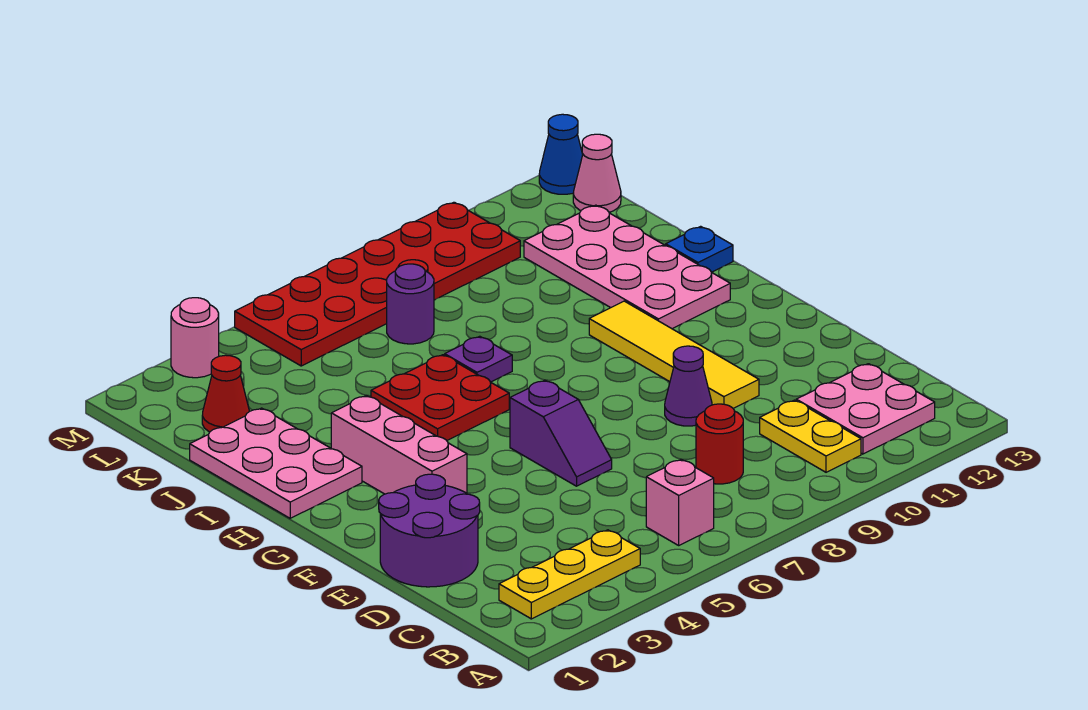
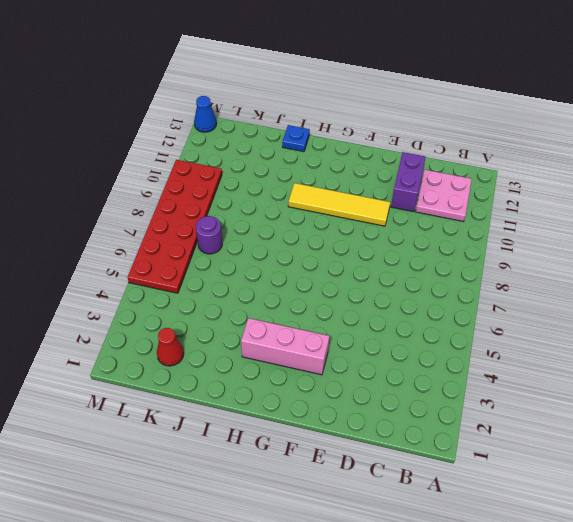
purple 1x2 brick [391,152,426,212] -> none
none -> yellow 1x3 plate [499,530,640,619]
none -> pink 1x1 brick [646,459,714,545]
none -> yellow 1x2 plate [760,400,861,472]

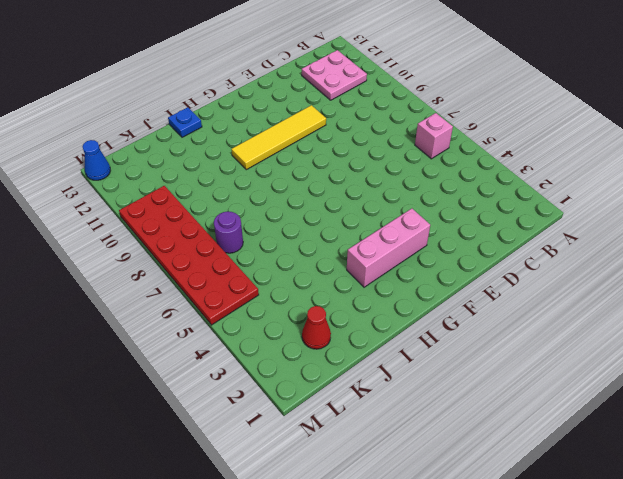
none -> yellow 1x3 plate [499,530,640,619]
none -> yellow 1x2 plate [760,400,861,472]
none -> red 1x1 round brick [696,404,743,484]

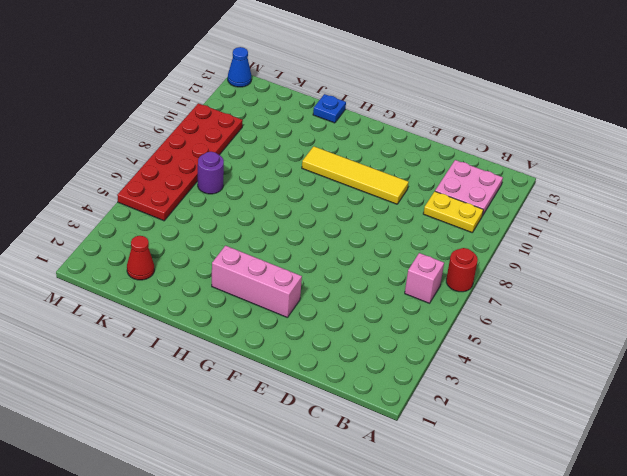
red 1x1 round brick [446,248,478,292] -> red 1x1 round brick moved to [696,404,743,484]
none -> yellow 1x3 plate [499,530,640,619]
none -> purple 2x2 round brick [379,474,480,587]
none -> purple 1x2 slope [510,380,612,486]

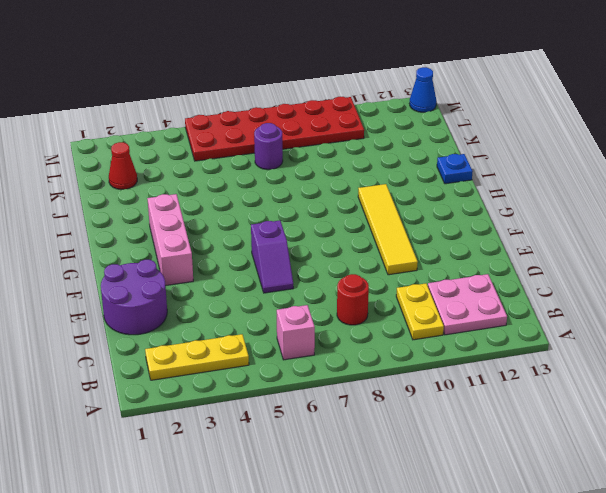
none -> purple 1x1 cone [665,346,712,426]
none -> pink 2x3 plate [190,408,362,518]
none -> red 2x2 plate [371,355,509,440]

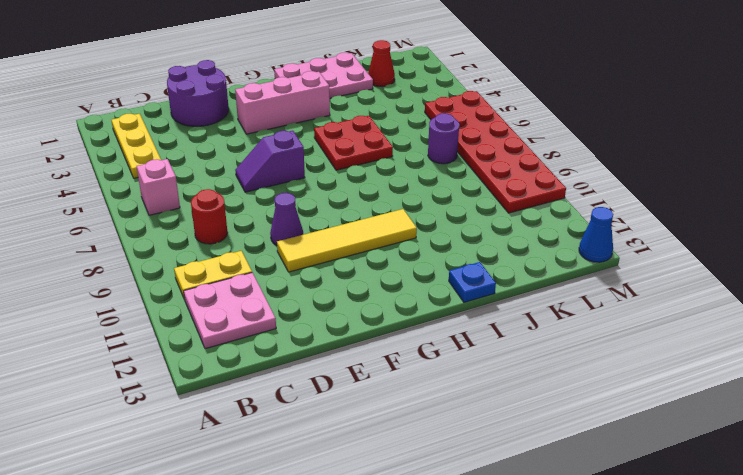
none -> pink 2x4 plate [524,205,730,329]
none -> purple 1x1 plate [445,336,512,382]
none -> pink 1x1 cone [573,134,621,212]

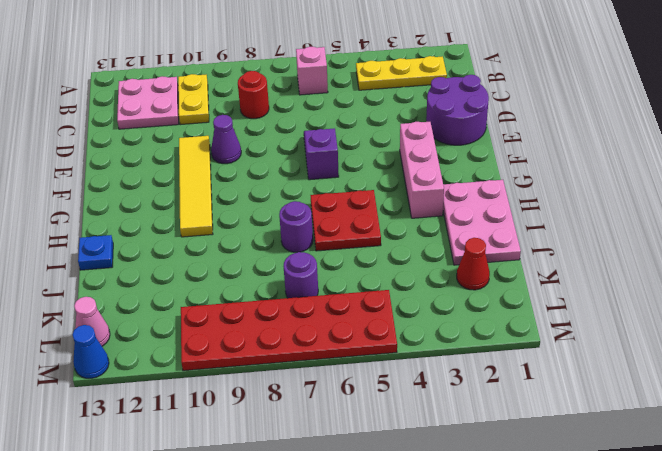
purple 1x1 round brick [279,201,313,252] -> purple 1x1 plate [445,336,512,382]
none -> pink 2x4 plate [524,205,730,329]
none -> pink 1x1 round brick [171,298,219,378]

